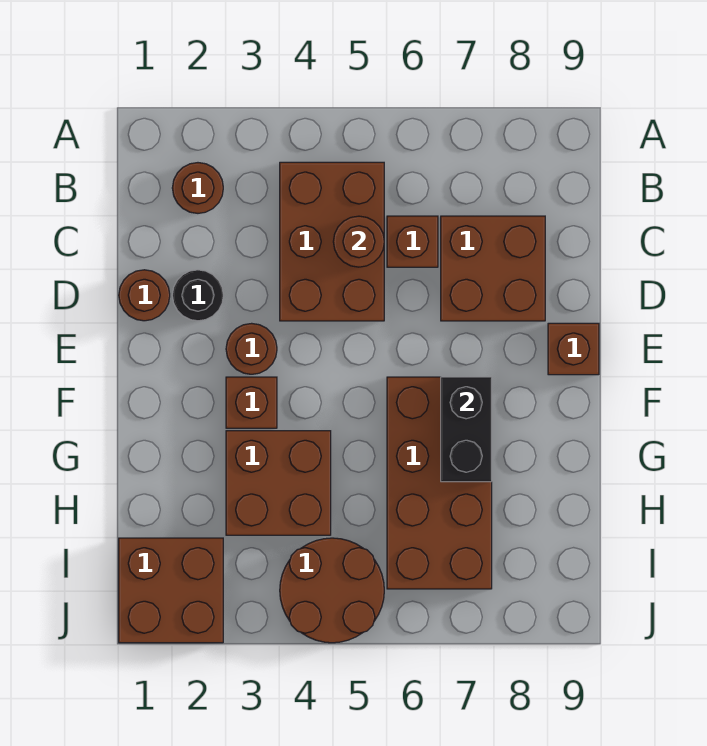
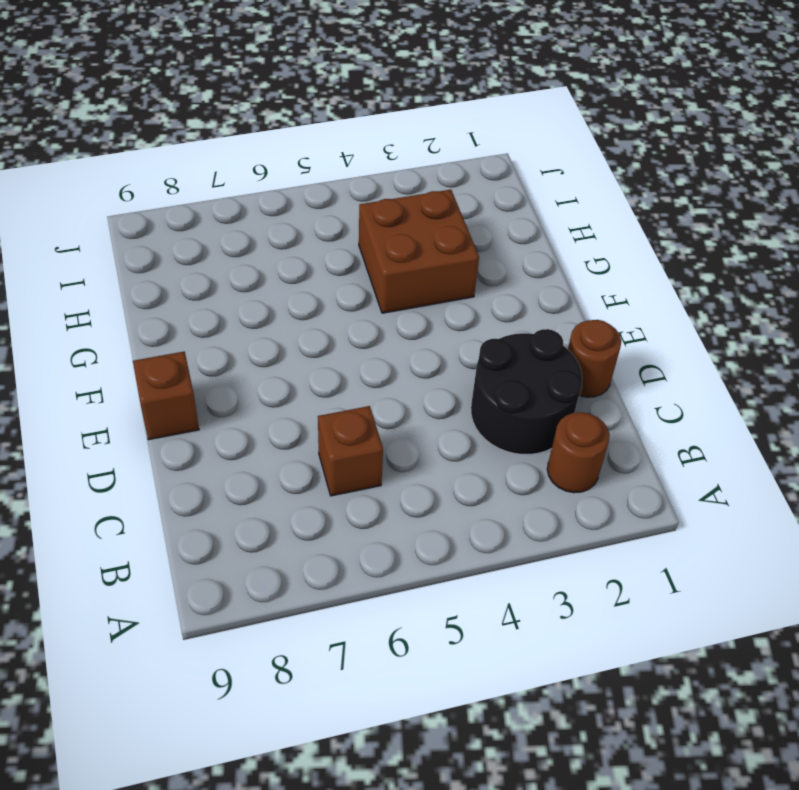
black 2x2 round brick [471,329,582,454] -> black 1x1 round brick [172,270,223,321]
none -> brown 2x3 brick [280,162,384,321]
none -> brown 2x2 brick [441,216,545,321]
none -> brown 1x1 round brick [226,323,277,374]

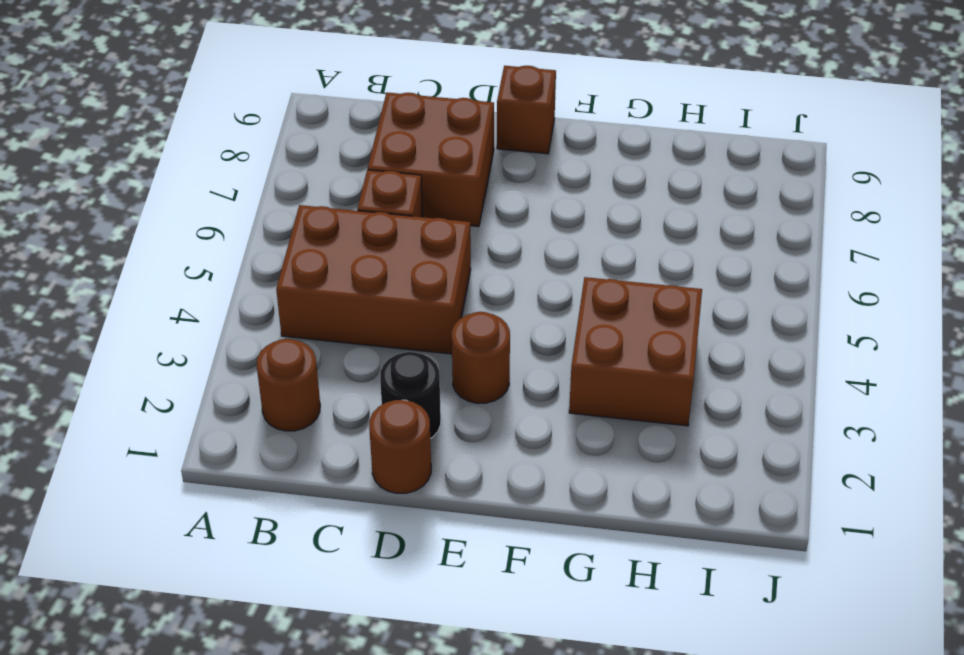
none -> brown 1x1 brick [226,377,277,428]
none -> brown 2x4 brick [387,377,492,589]
none -> brown 2x2 brick [119,538,223,643]

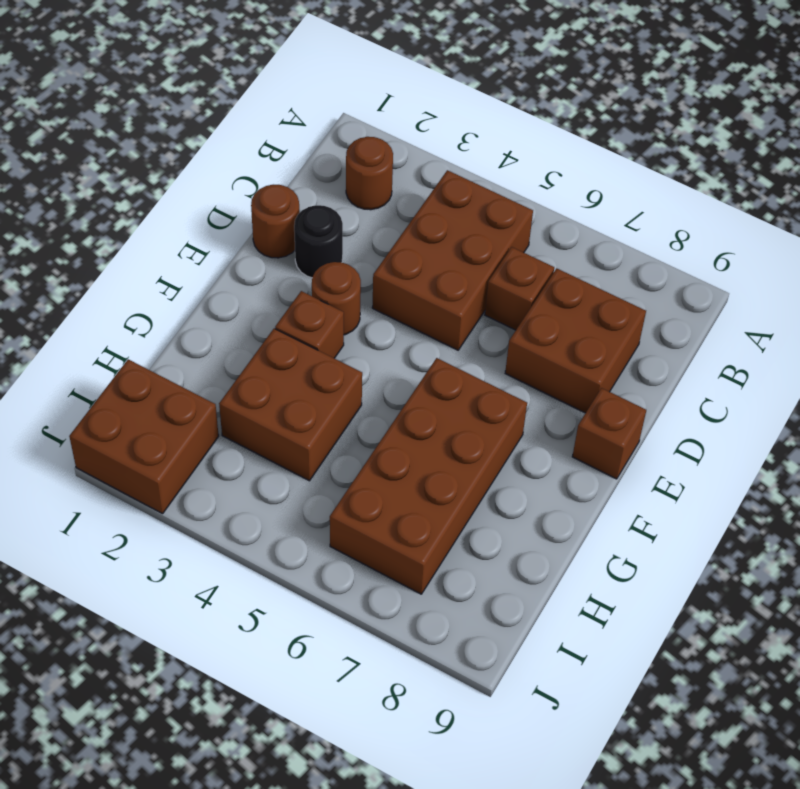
none -> brown 2x2 round brick [280,538,384,643]
none -> brown 1x1 round brick [333,216,384,267]
none -> black 1x2 brick [441,377,492,482]

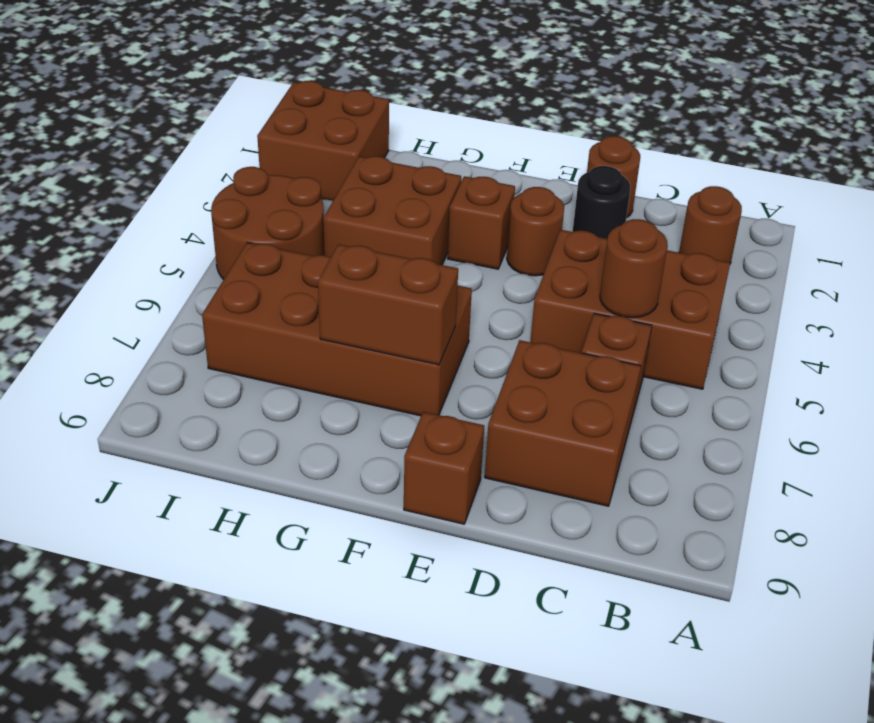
brown 1x2 brick [318,244,458,365] -> black 1x2 brick [441,377,492,482]

